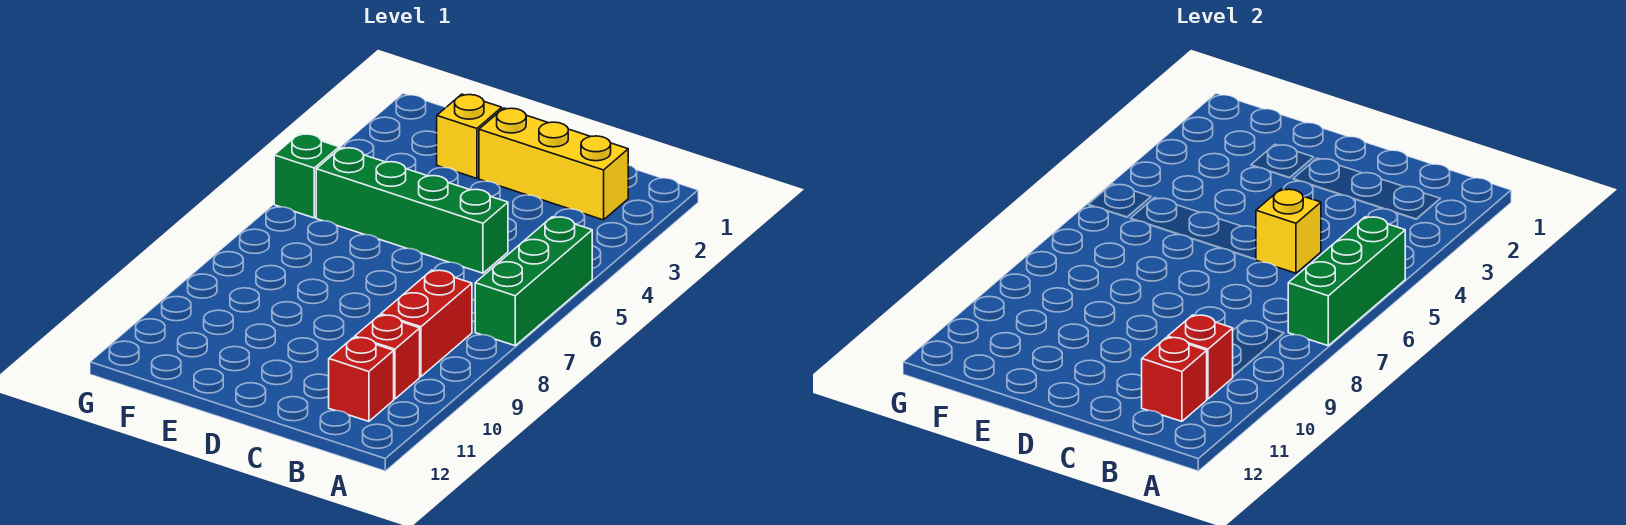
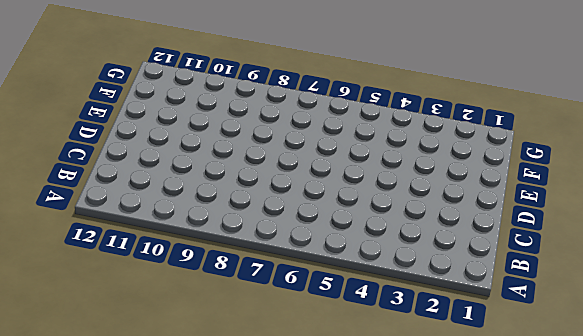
none -> green 1x3 brick [475,217,592,346]
none -> yellow 1x3 brick [479,108,628,220]
none -> red 1x2 brick [381,270,472,377]

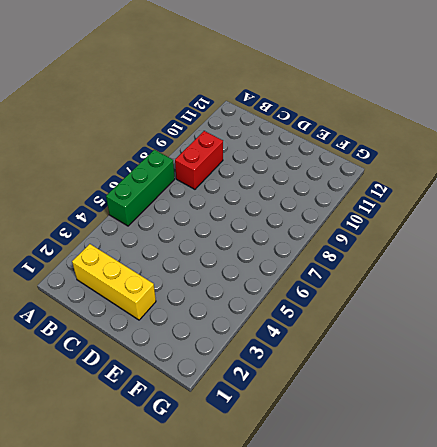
none -> red 1x1 brick [355,315,420,399]
none -> red 1x1 brick [329,337,394,421]
none -> green 1x4 brick [316,148,508,273]

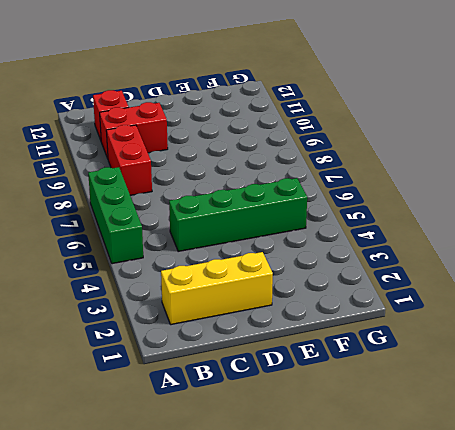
red 1x2 brick [100,102,168,158] -> red 1x1 brick [355,315,420,399]
none -> yellow 1x1 brick [437,94,502,178]
none -> green 1x1 brick [274,134,339,218]
none -> green 1x3 brick [1288,217,1405,346]

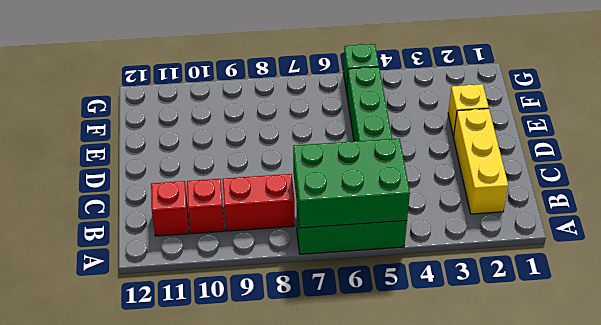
green 2x3 brick [293,138,410,228] -> green 1x3 brick [1288,217,1405,346]
none -> red 1x1 brick [1168,315,1233,399]
none -> red 1x1 brick [1142,337,1207,421]
none -> yellow 1x1 brick [1256,189,1321,273]

